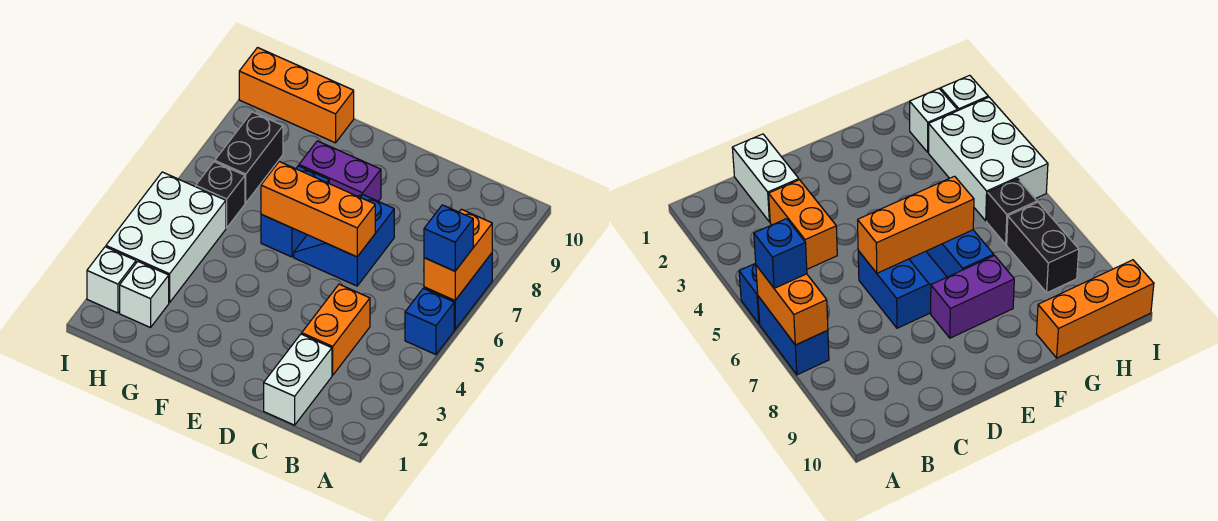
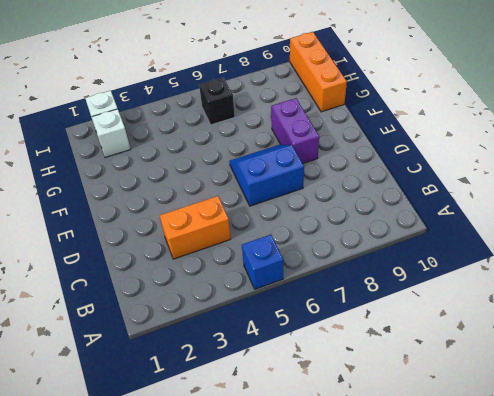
none -> blue 1x2 brick [424,253,492,330]
none -> white 1x2 brick [264,334,332,425]
none -> blue 1x2 brick [261,166,329,257]

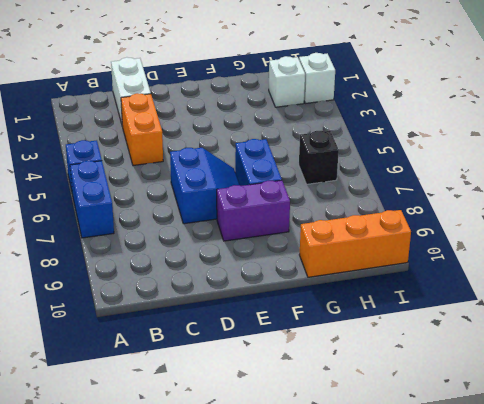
none -> white 2x3 brick [106,172,226,303]
none -> black 1x2 brick [215,112,283,203]
none -> orange 1x2 brick [424,209,492,300]

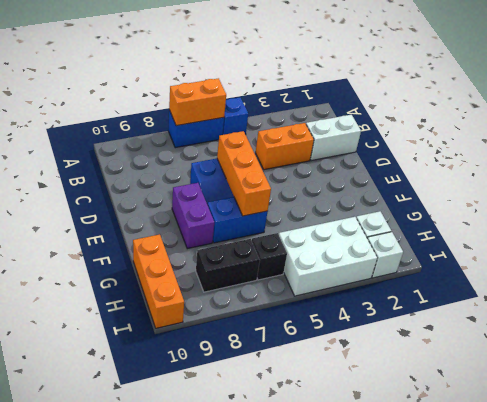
none -> blue 1x1 brick [424,205,473,271]

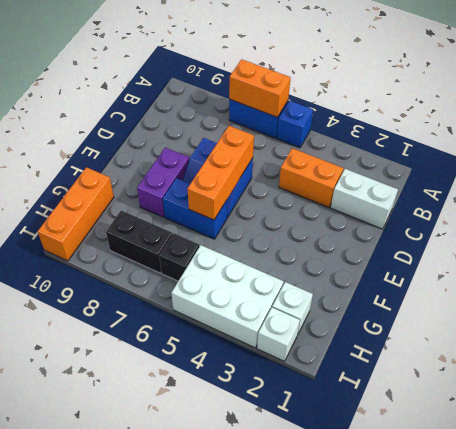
none -> blue 1x1 brick [424,205,473,271]

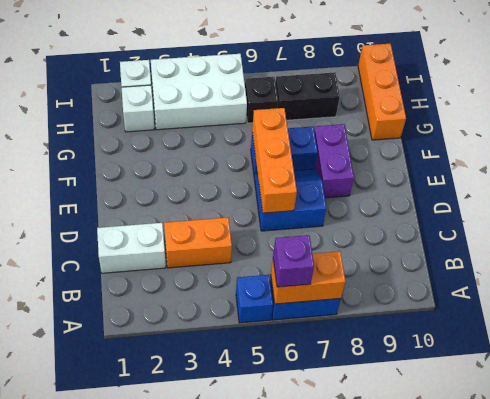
purple 1x1 brick [273,235,314,287] -> blue 1x1 brick [424,205,473,271]

